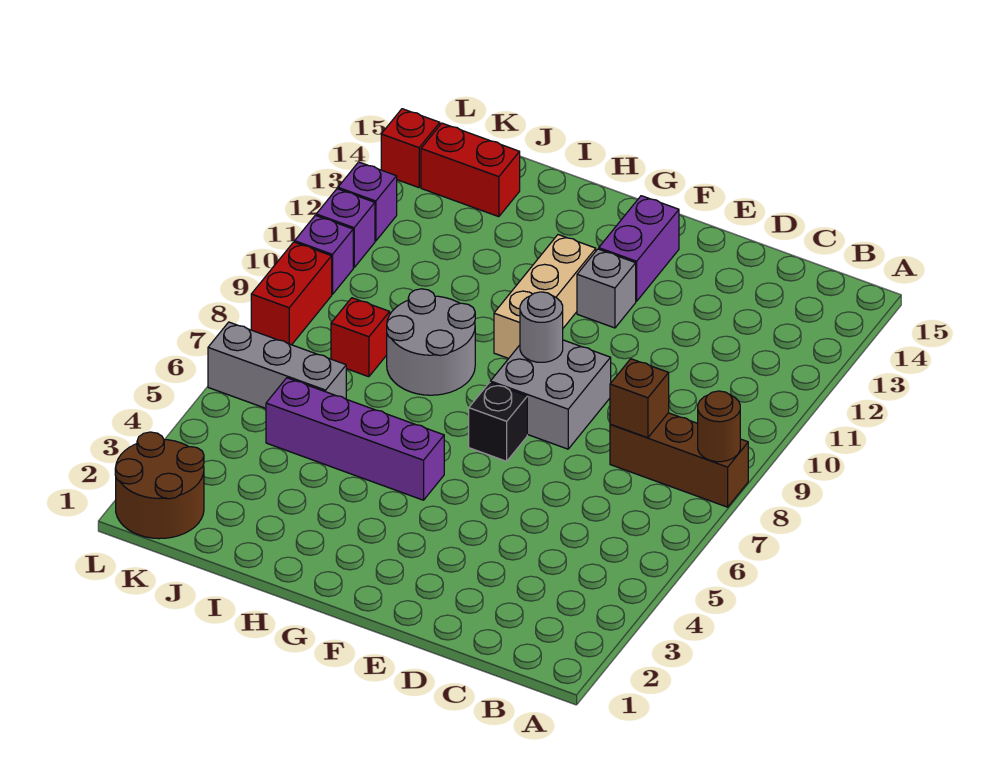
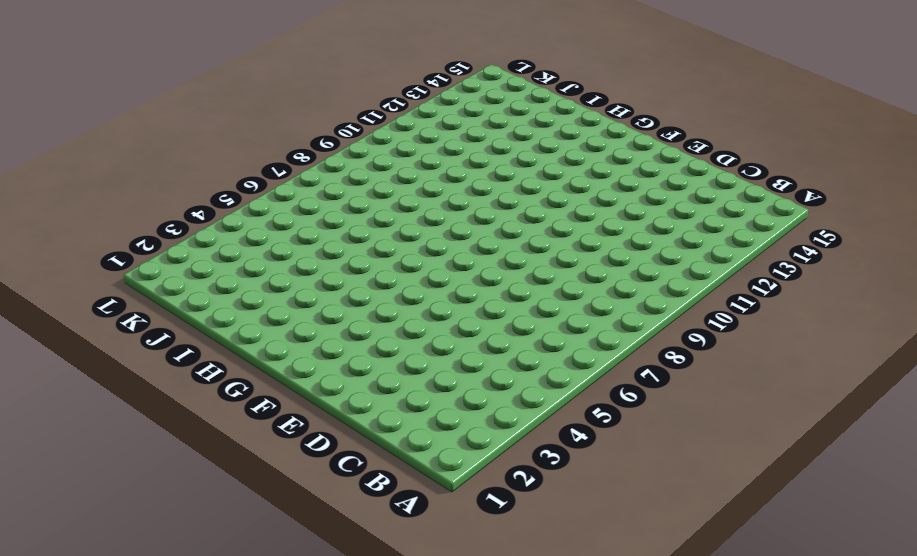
none -> brown 1x3 brick [610,413,748,507]
none -> grey 2x2 brick [490,340,611,449]
none -> black 1x1 brick [469,382,527,461]

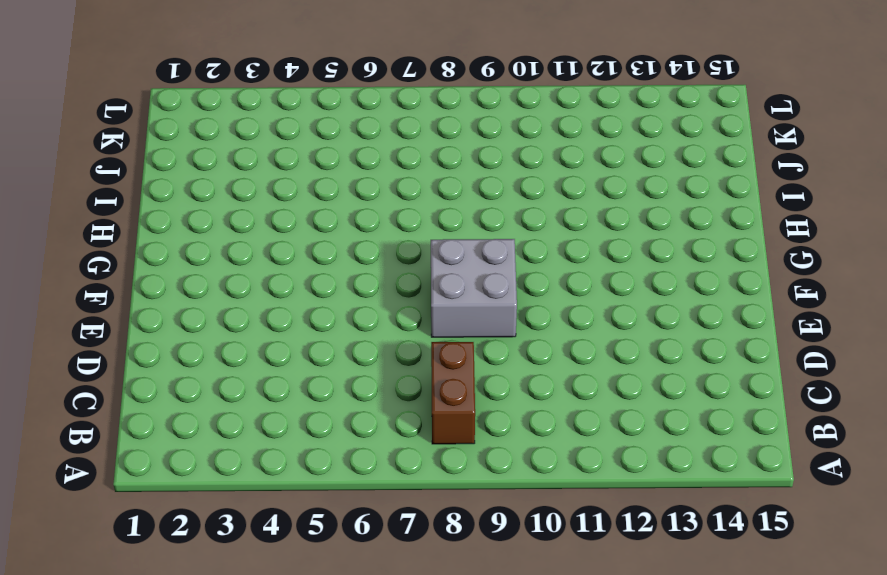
brown 1x2 brick [431,342,475,444] -> brown 1x3 brick [610,413,748,507]
none -> black 1x1 brick [469,382,527,461]
none -> grey 1x1 brick [577,249,636,328]
none -> purple 1x2 brick [599,196,679,301]

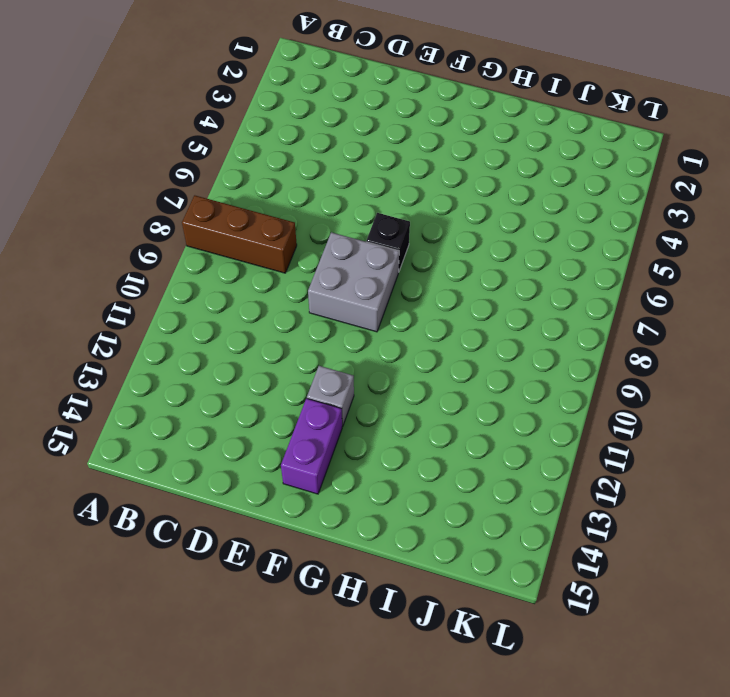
none -> purple 1x4 brick [266,378,444,500]
none -> tan 1x3 brick [494,235,596,358]
none -> grey 2x2 round brick [387,289,475,395]

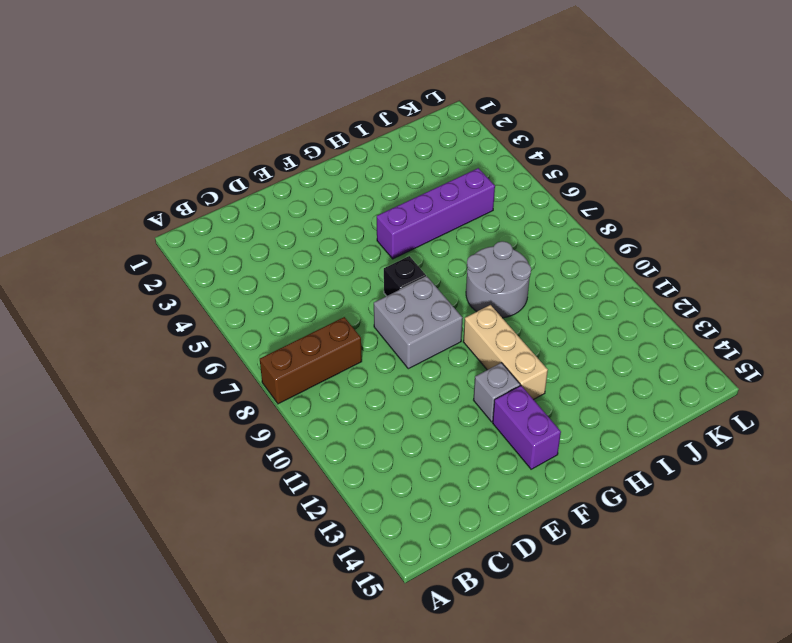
none -> grey 1x3 brick [208,322,346,408]
none -> red 1x1 brick [331,298,390,377]
none -> red 1x2 brick [421,123,520,217]

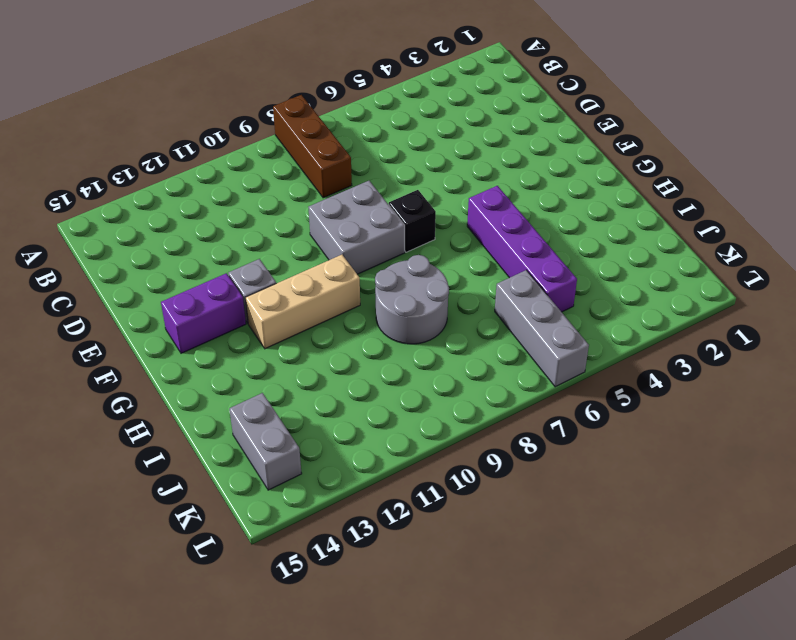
grey 1x2 brick [229,393,302,490] -> red 1x2 brick [421,123,520,217]
none -> red 1x1 brick [331,298,390,377]
none -> brown 2x2 round brick [115,432,204,539]
none -> red 1x2 brick [251,242,332,345]

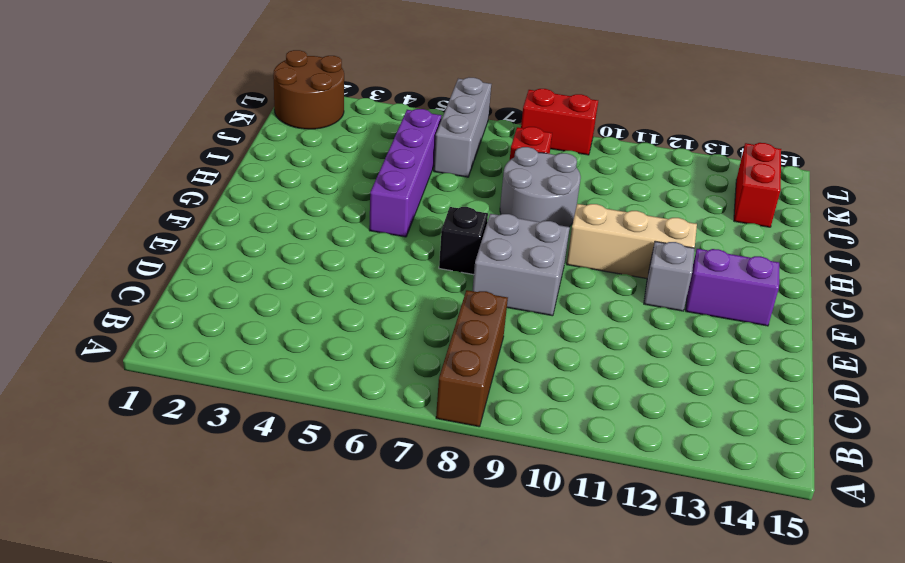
none -> purple 1x1 brick [295,215,353,294]
none -> purple 1x1 brick [316,189,375,268]
none -> purple 1x1 brick [338,162,397,241]

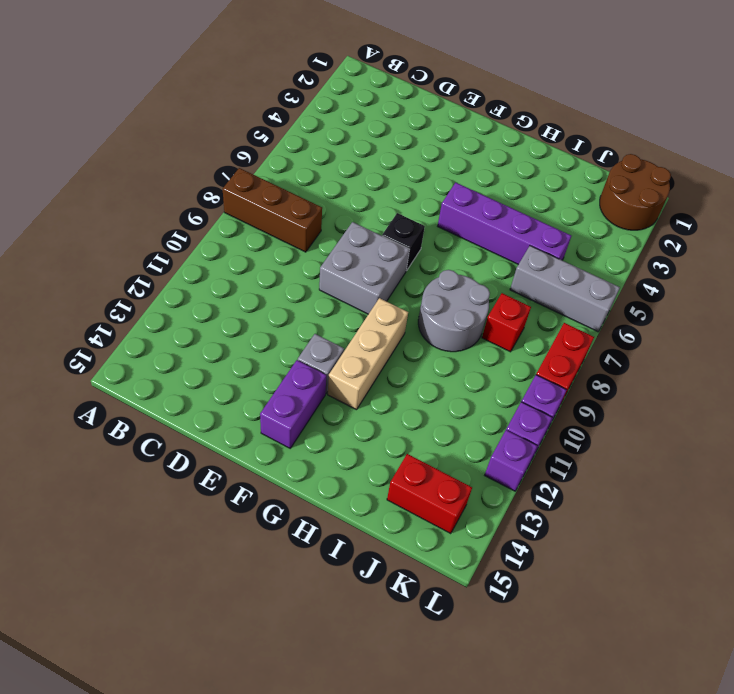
none -> red 1x1 brick [381,109,440,188]
none -> brown 1x1 round brick [698,391,740,462]
none -> brown 1x1 brick [610,359,669,438]

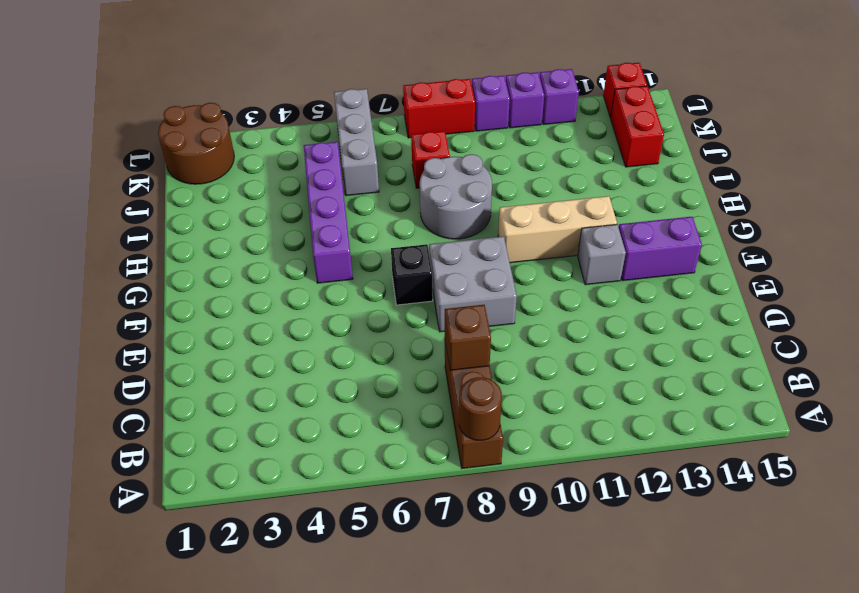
none -> grey 1x1 round brick [520,292,563,362]

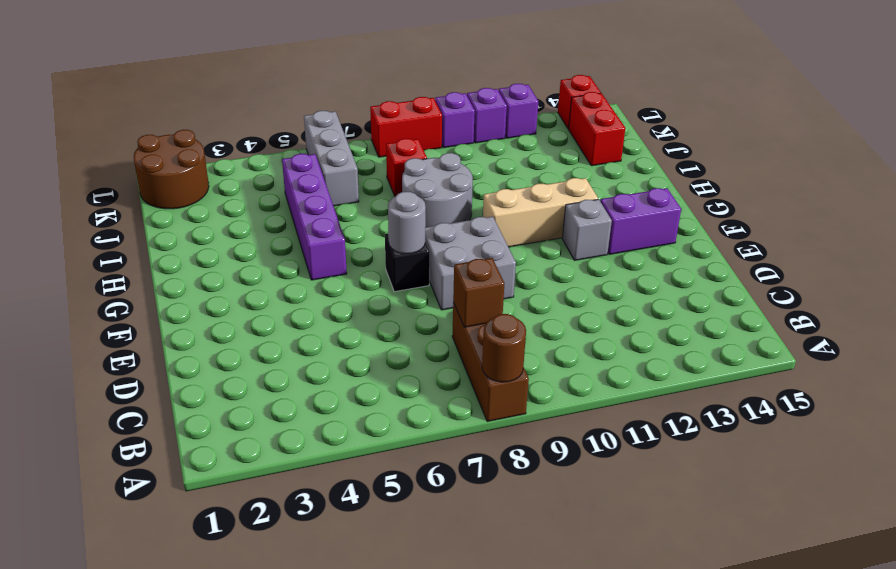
grey 1x1 round brick [388,192,426,254] -> grey 1x1 round brick moved to [520,292,563,362]

